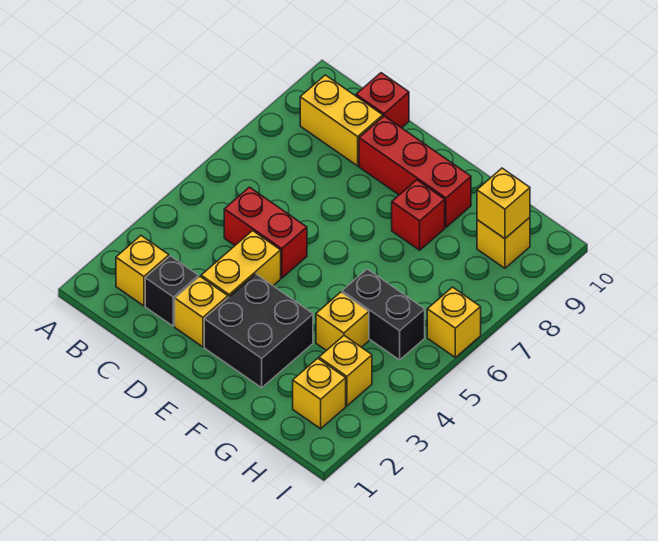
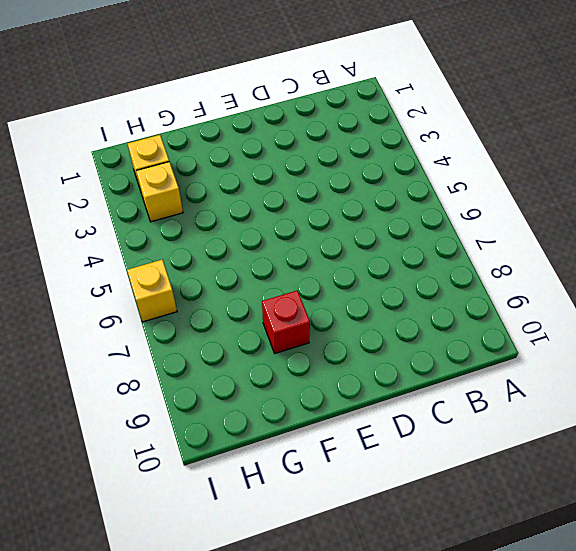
none -> yellow 1x1 brick [116,236,169,306]
none -> yellow 1x2 brick [300,75,383,166]
none -> black 1x1 brick [145,256,198,326]

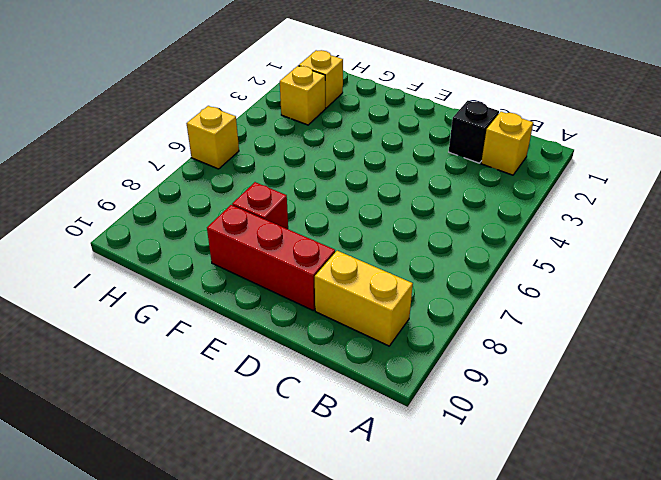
none -> red 1x2 brick [224,187,307,278]
none -> red 1x1 brick [356,73,409,128]
none -> yellow 1x1 brick [175,277,228,347]

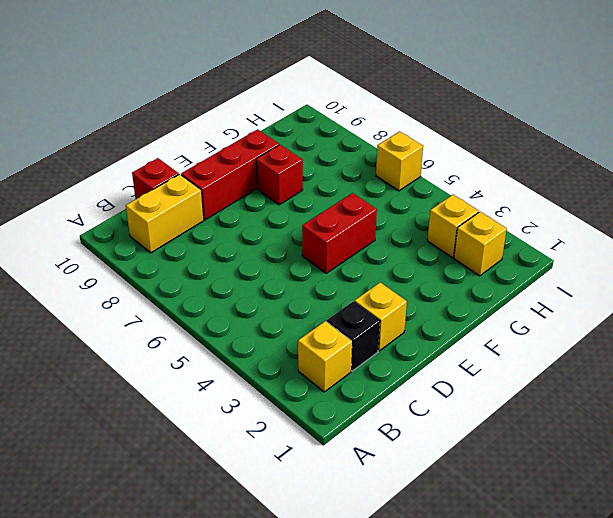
red 1x2 brick [302,193,377,273] -> red 1x2 brick moved to [224,187,307,278]
none -> yellow 1x2 brick [201,231,281,297]
none -> black 2x2 brick [204,274,313,388]
none -> yellow 1x1 brick [316,292,369,351]

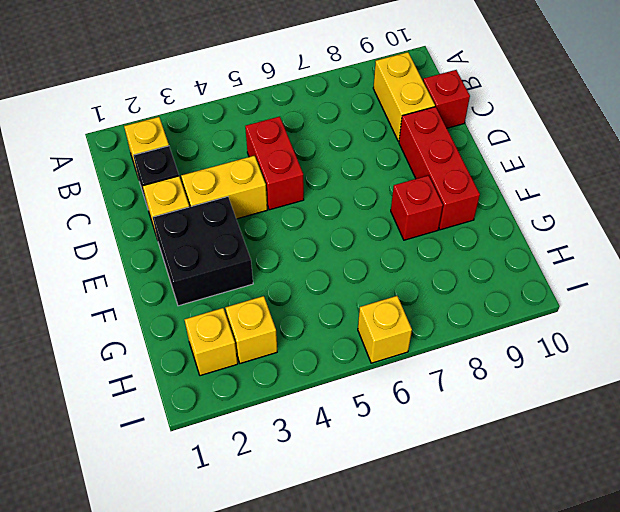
none -> yellow 1x1 brick [316,292,369,351]
none -> black 1x2 brick [342,269,425,360]
none -> yellow 1x1 brick [477,218,530,268]

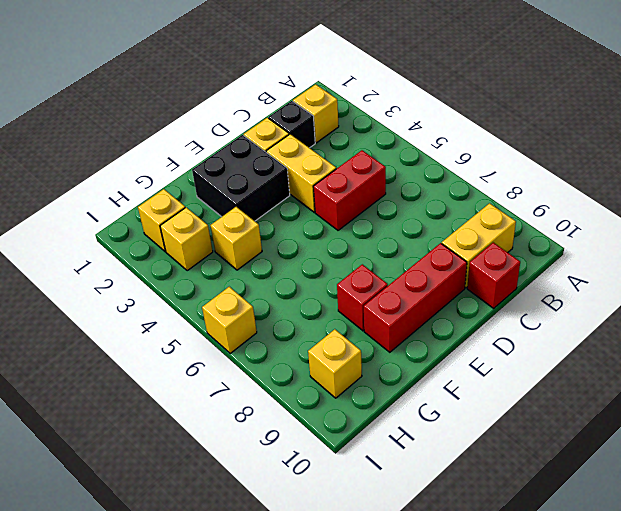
none -> black 1x2 brick [342,269,425,360]
none -> yellow 1x1 brick [477,168,530,239]

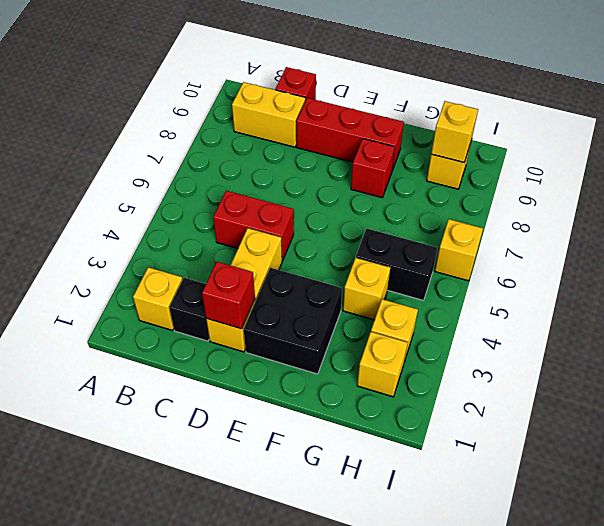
red 1x1 brick [202,262,255,329] -> none

